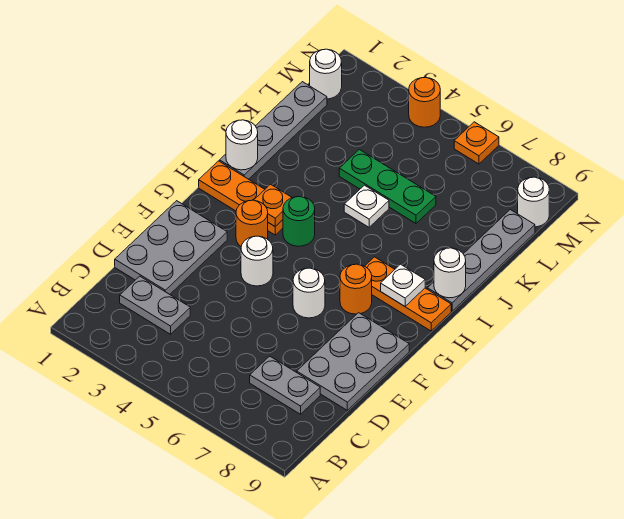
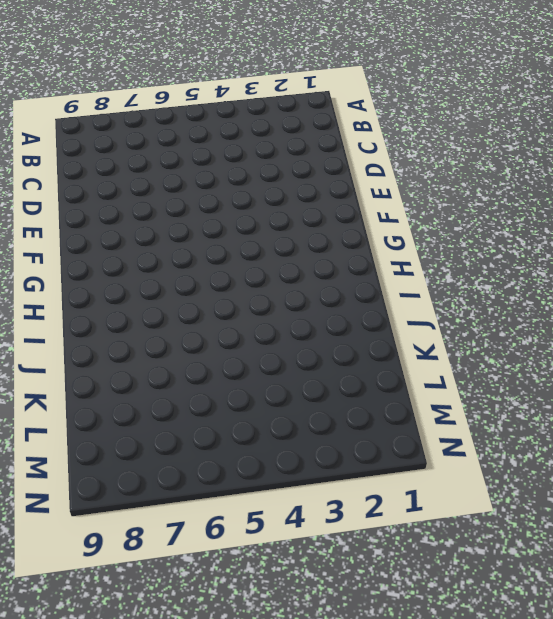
none -> grey 1x2 plate [120,276,190,334]
none -> grey 1x2 plate [250,356,320,414]
none -> grey 2x3 plate [115,201,227,294]

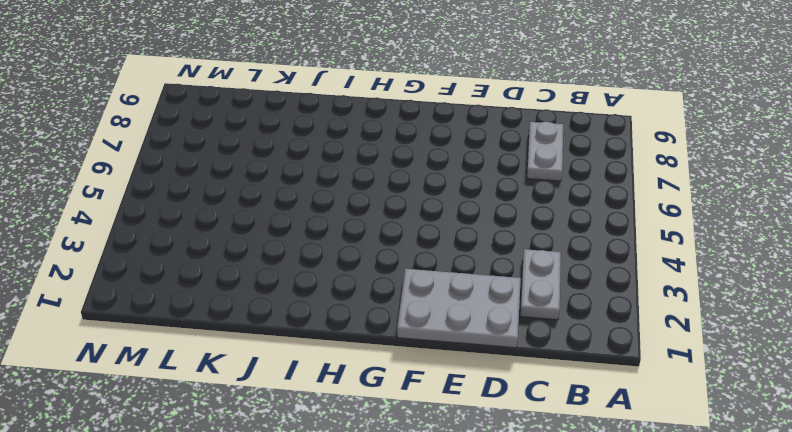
none -> grey 2x3 plate [297,313,409,410]
none -> white 1x1 round brick [241,236,273,286]
none -> white 1x1 round brick [293,268,325,318]

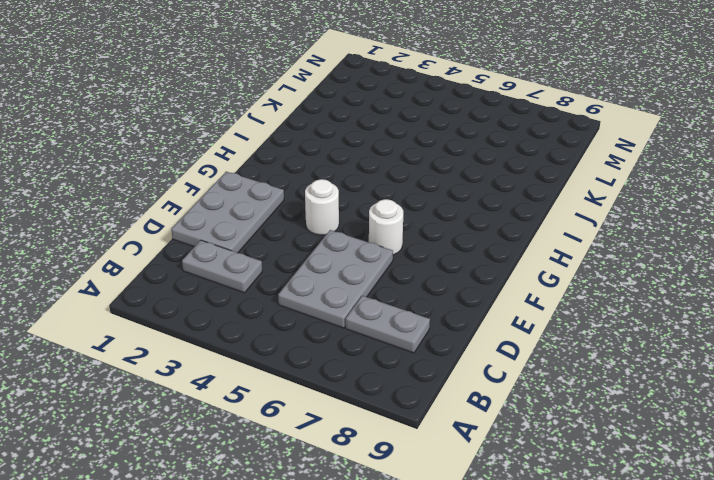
grey 2x3 plate [278,230,393,328] -> grey 2x3 plate moved to [297,313,409,410]
none -> orange 1x1 round brick [236,200,268,246]
none -> orange 1x1 round brick [340,264,372,314]
none -> orange 1x3 plate [199,161,283,235]

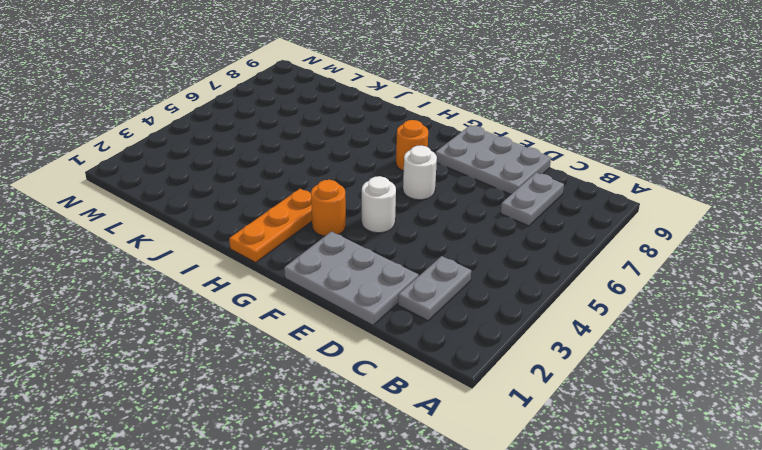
none -> green 1x1 round brick [283,197,315,246]
none -> orange 1x3 plate [365,257,451,331]
none -> grey 1x4 plate [220,82,327,179]

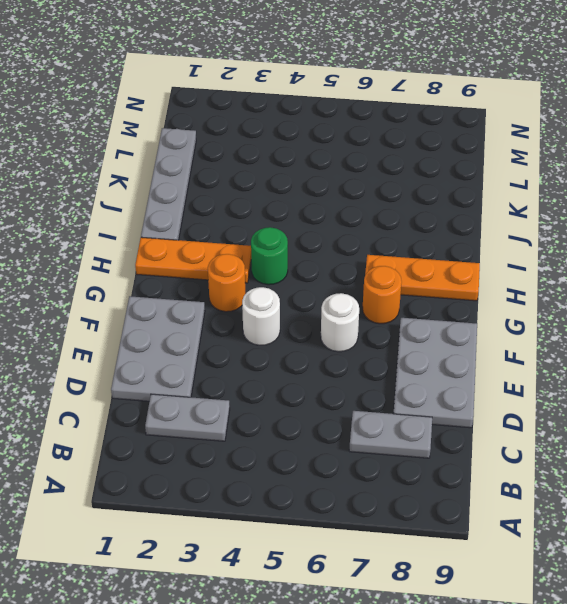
none -> grey 1x4 plate [427,210,535,311]
none -> white 1x1 plate [344,185,389,227]
none -> green 1x3 plate [339,149,436,223]

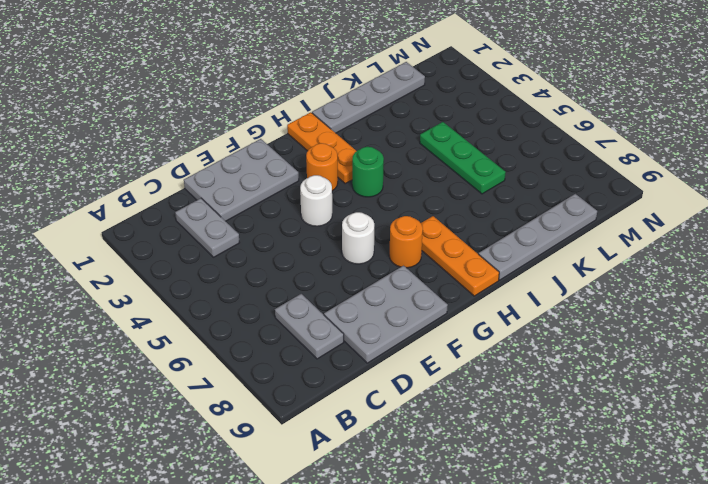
none -> white 1x1 plate [344,185,389,227]
none -> white 1x1 round brick [310,49,342,99]
none -> white 1x1 round brick [518,177,549,227]

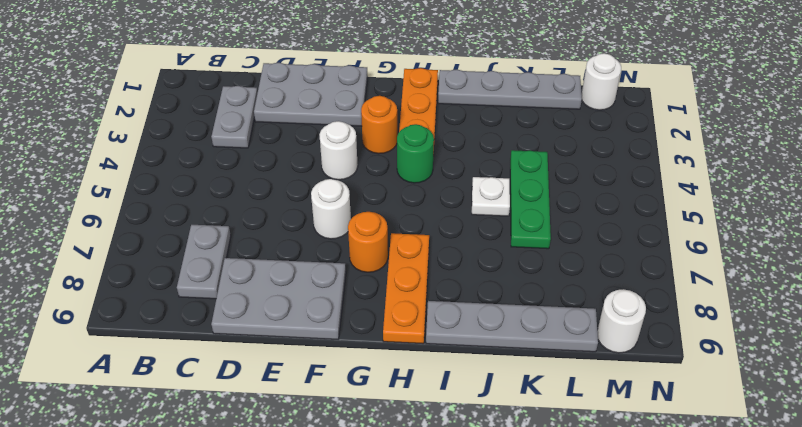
none -> orange 1x1 round brick [409,77,440,127]
none -> orange 1x1 plate [454,122,499,164]
none -> orange 1x1 plate [254,184,292,226]

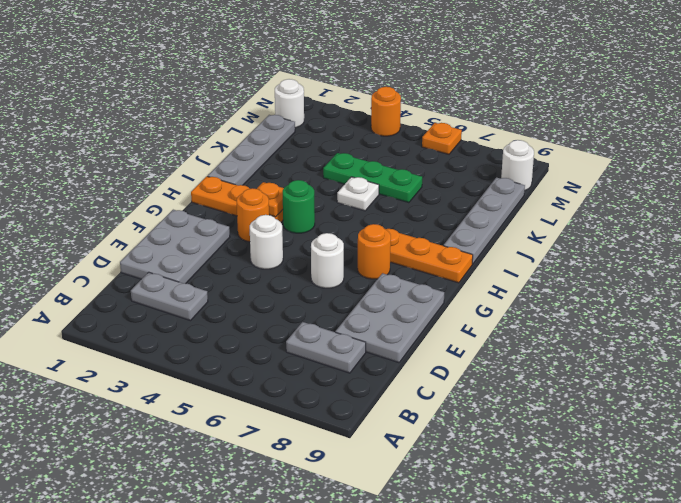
none -> white 1x1 plate [381,264,425,306]
none -> white 1x1 round brick [226,120,258,170]
none -> white 1x1 round brick [434,248,466,298]

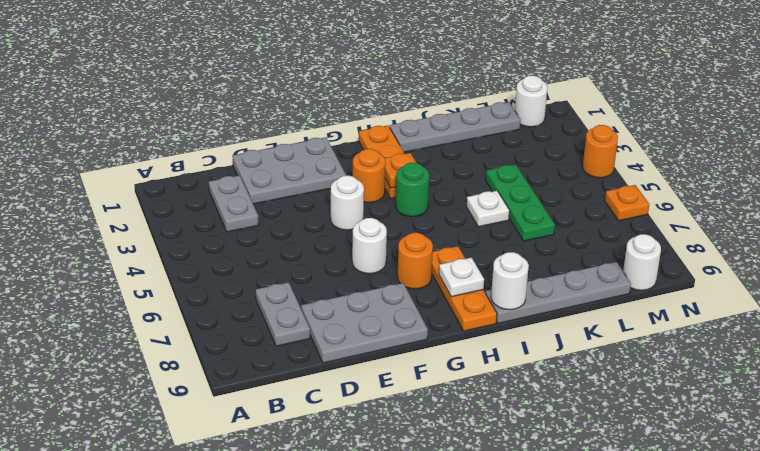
none -> white 1x1 round brick [226,120,258,170]

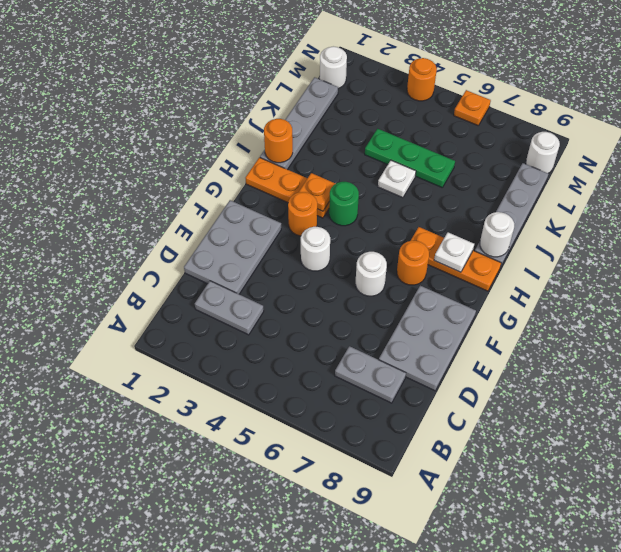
orange 1x1 round brick [264,119,293,163] -> white 1x1 round brick [226,120,258,170]

